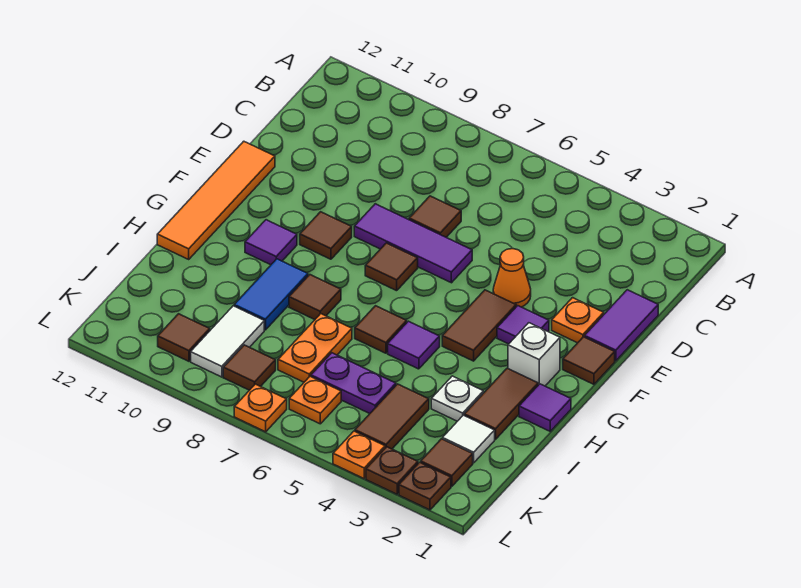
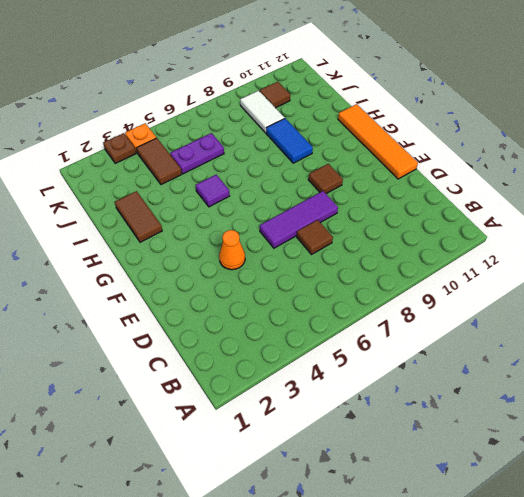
none -> purple 1x2 tile [585,290,658,361]
none -> orange 1x1 plate [552,298,604,343]
none -> brown 1x1 tile [563,337,615,384]
none -> purple 1x1 tile [497,306,549,344]

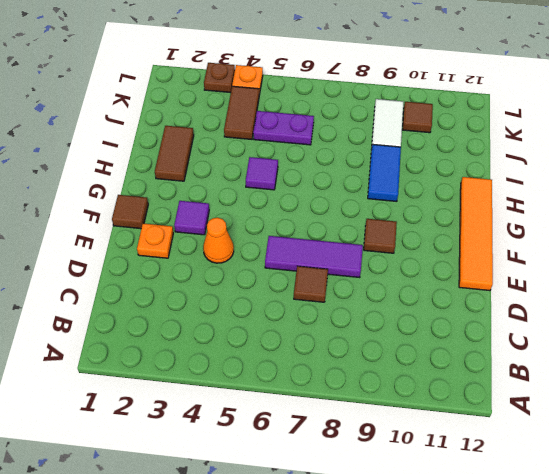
none -> purple 1x2 tile [585,290,658,361]
none -> brown 1x2 tile [442,290,516,361]
none -> brown 1x1 tile [365,243,418,291]
none -> white 1x1 brick [508,323,560,386]

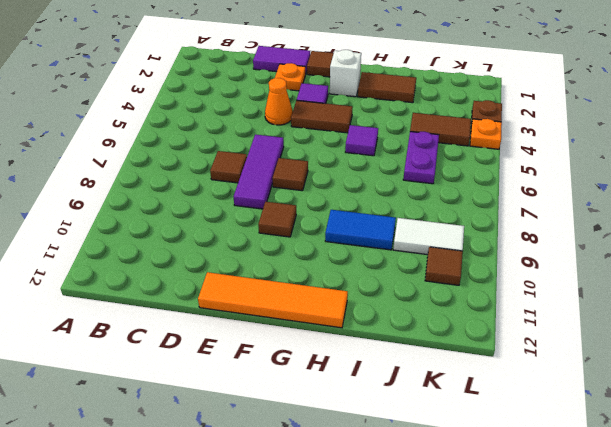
none -> purple 1x1 tile [245,220,297,265]
none -> purple 1x1 tile [519,384,571,431]
none -> brown 1x1 tile [355,306,407,353]
none -> brown 1x1 tile [289,275,341,320]

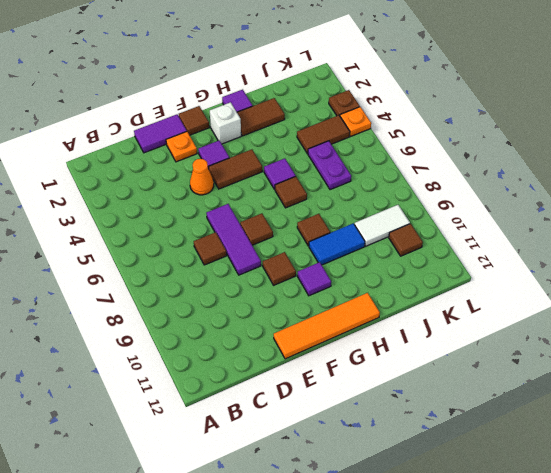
none -> white 1x1 plate [431,376,484,421]
none -> orange 1x2 plate [278,314,352,382]
none -> white 1x1 tile [443,415,495,463]
none -> brown 1x1 tile [421,439,473,486]

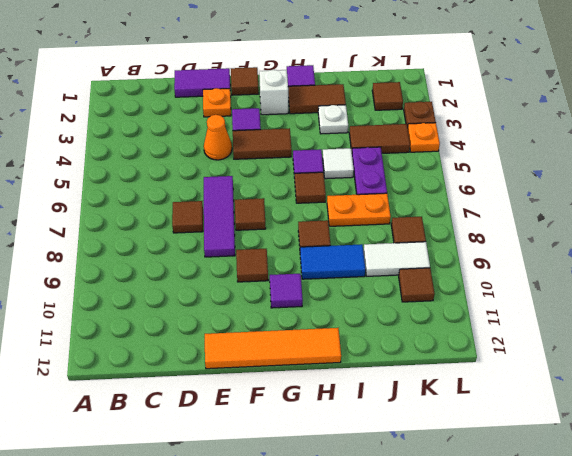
white 1x1 tile [323,148,354,179] -> white 1x1 tile moved to [443,415,495,463]
none -> orange 1x1 plate [289,376,341,424]
none -> brown 1x1 plate [399,462,451,510]
none -> orange 1x1 plate [234,384,287,432]

